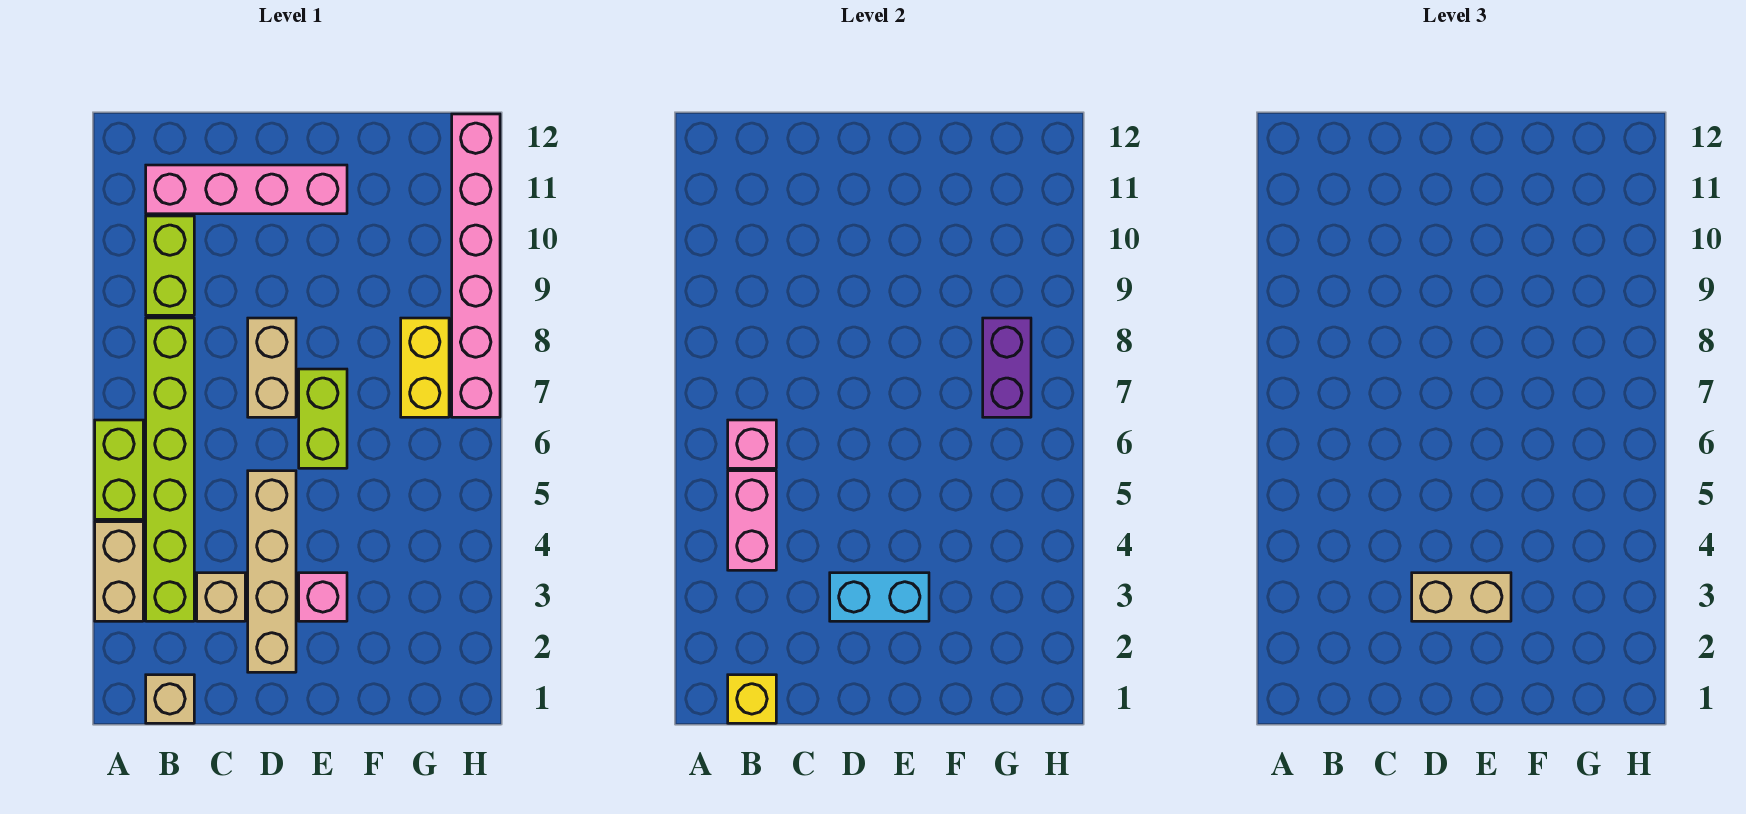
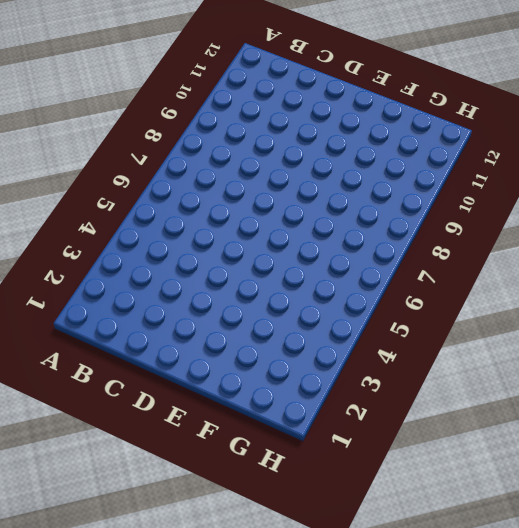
none -> tan 1x2 brick [95,522,143,621]
none -> lime 1x2 brick [95,420,143,519]
none -> tan 1x1 brick [146,675,194,723]

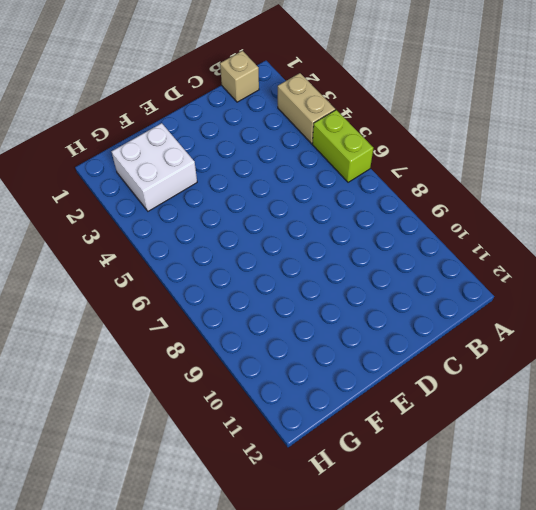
white 2x2 brick [111,123,197,211] -> none
none -> lime 1x6 brick [146,318,194,621]
none -> lime 1x2 brick [146,216,194,315]
none -> pink 1x4 brick [146,165,347,214]

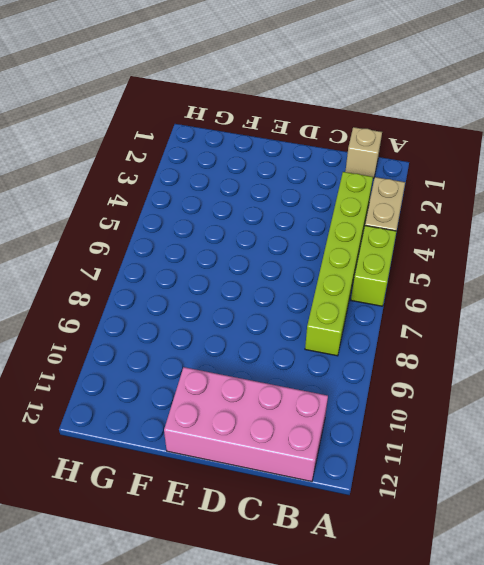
pink 2x4 brick [164,367,328,482] -> pink 1x4 brick [146,165,347,214]
none -> lime 1x2 brick [146,216,194,315]
none -> tan 1x1 brick [197,573,245,621]
none -> tan 1x4 brick [248,471,296,672]

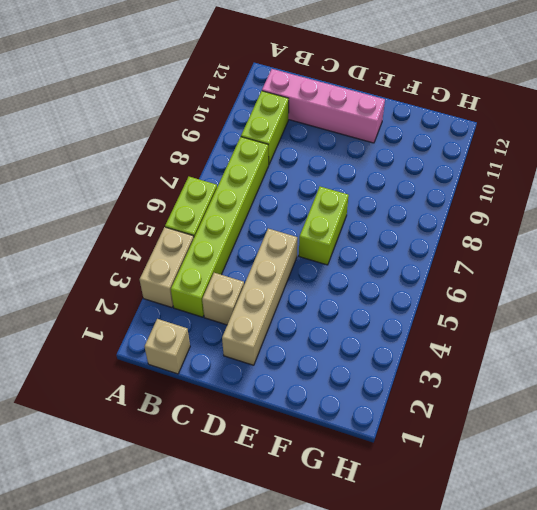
none -> tan 1x2 brick [248,318,296,417]
none -> pink 1x1 brick [299,573,347,621]
none -> yellow 1x2 brick [401,318,449,417]

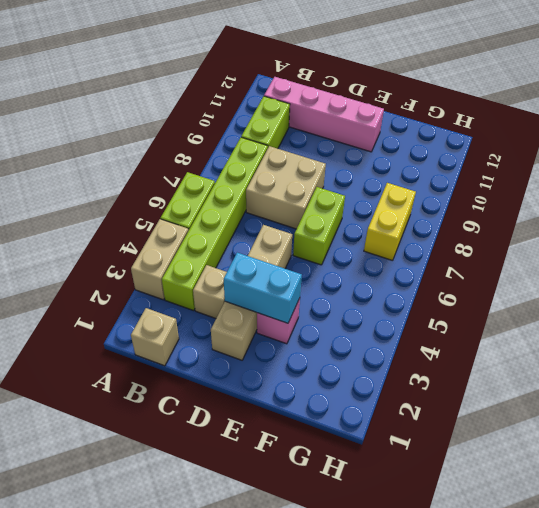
tan 2x2 brick [246,146,326,229] -> tan 1x2 brick [248,318,296,417]
none -> pink 1x6 brick [452,114,500,417]
none -> yellow 1x1 brick [728,675,776,723]
none -> pink 1x2 brick [728,471,776,570]

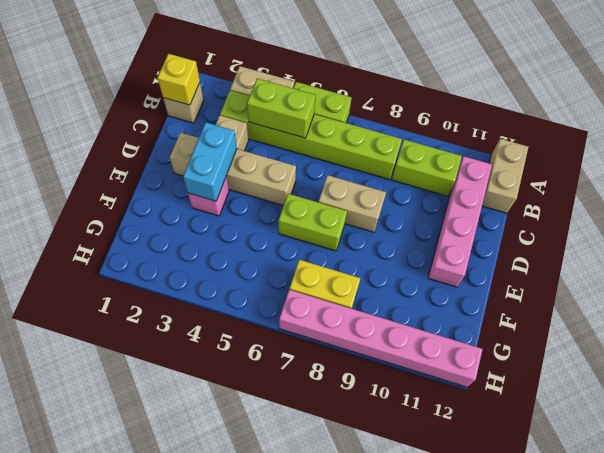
tan 1x2 brick [482,139,528,213] -> tan 1x2 brick moved to [1412,573,1511,621]
lime 1x2 brick [247,78,315,138] -> pink 1x2 brick [728,471,776,570]
none -> pink 1x1 brick [728,420,776,468]
none -> purple 1x2 brick [983,318,1031,417]

